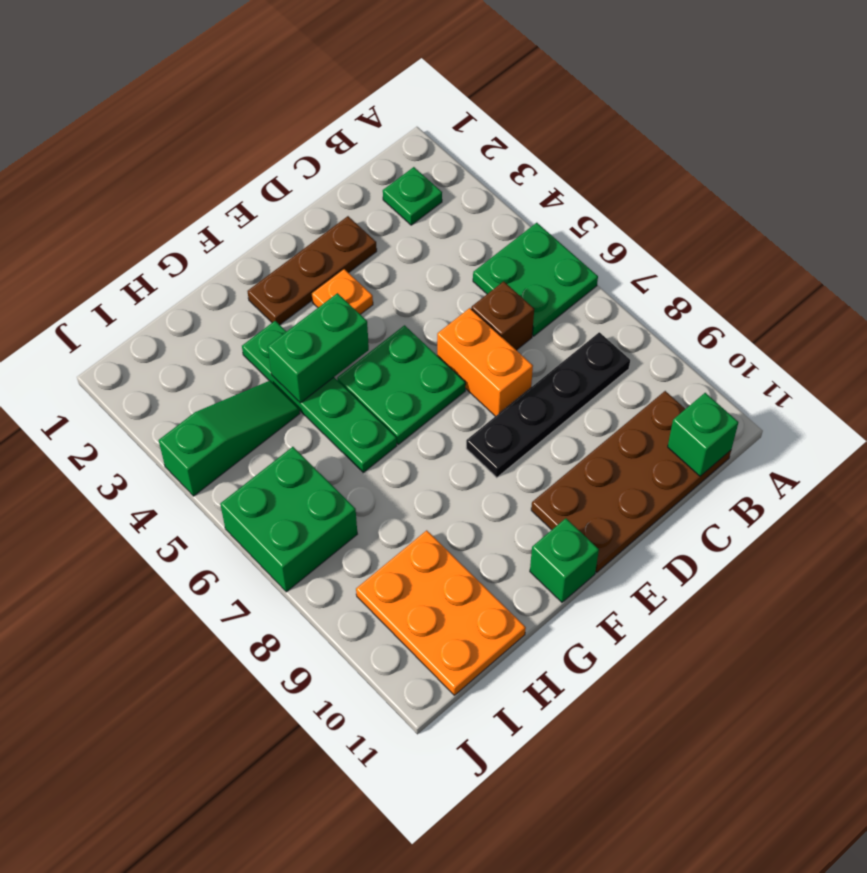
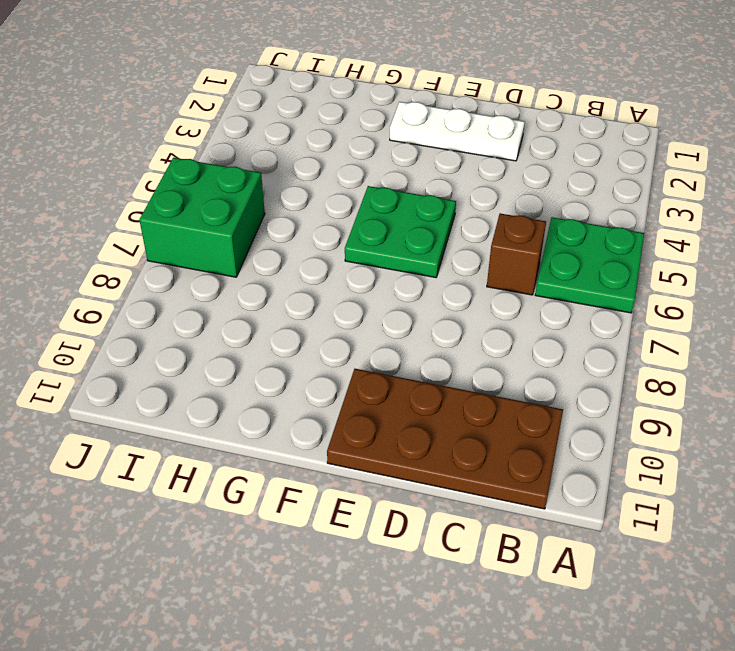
white 1x3 plate [390,102,525,161] -> brown 1x3 plate [247,216,377,325]
none -> green 1x1 plate [383,167,442,225]
none -> black 1x4 plate [466,332,630,478]
none -> orange 1x2 brick [437,308,533,416]

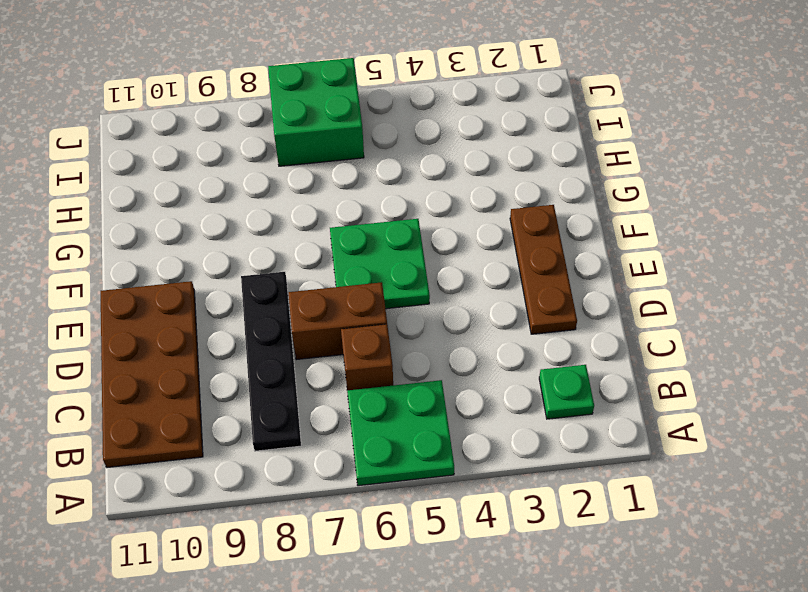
brown 1x2 brick [288,282,387,360] -> orange 1x2 brick [437,308,533,416]
none -> orange 1x1 plate [312,269,373,314]
none -> green 1x1 brick [530,518,599,602]
none -> green 1x4 plate [242,321,397,472]

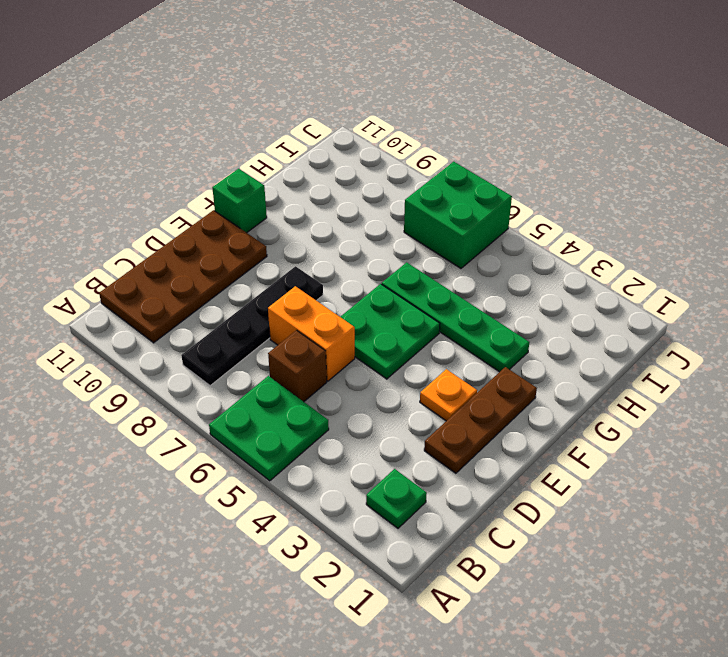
none -> green 1x3 slope [159,380,300,496]
none -> orange 2x3 plate [356,530,526,695]
none -> green 1x1 brick [668,393,738,476]

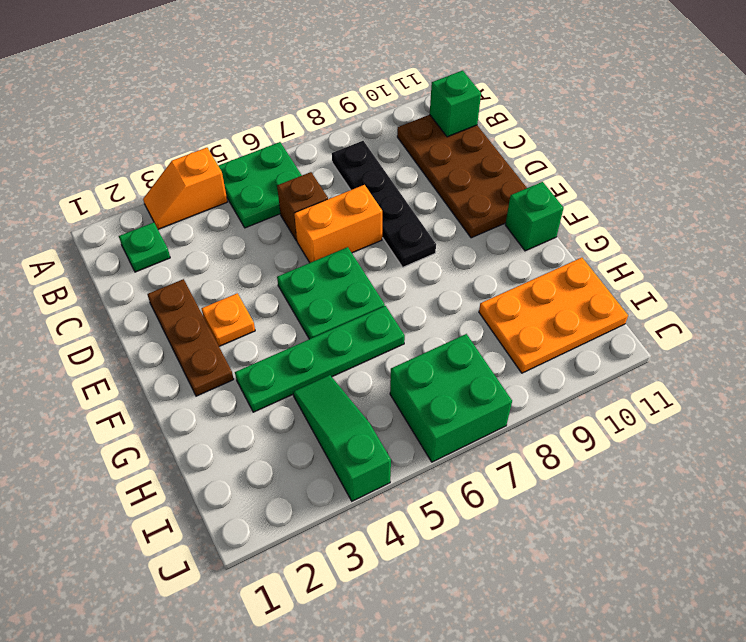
orange 1x2 slope [143,148,227,229] -> none
none -> green 1x2 brick [268,293,369,403]

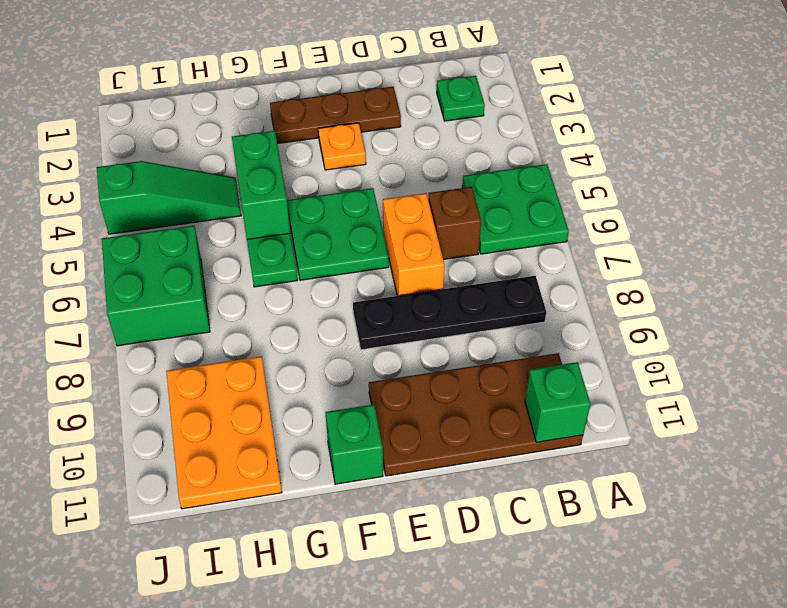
green 1x2 brick [232,131,290,239] -> green 1x2 brick turned to [268,293,369,403]

